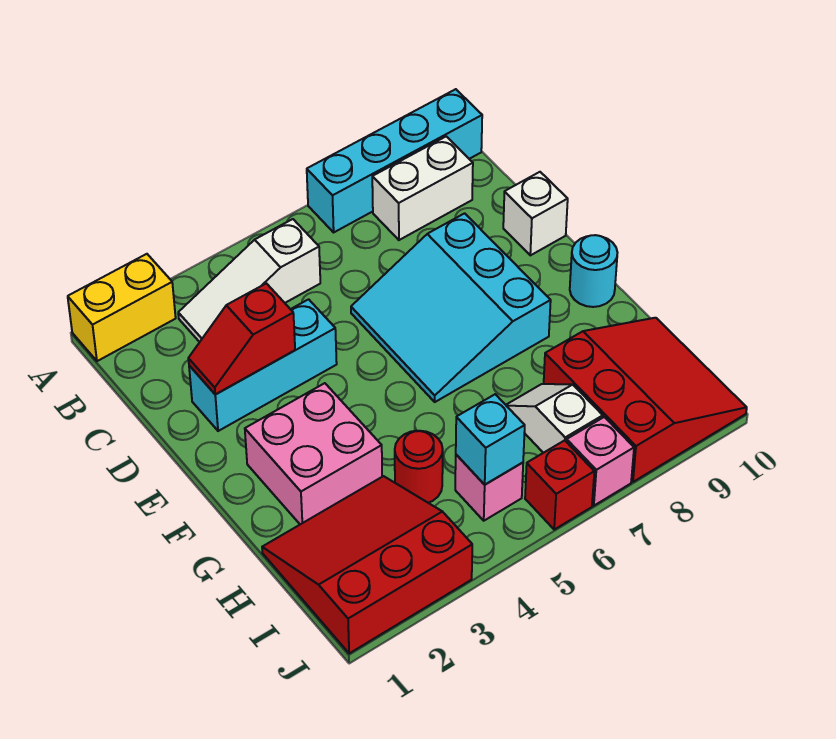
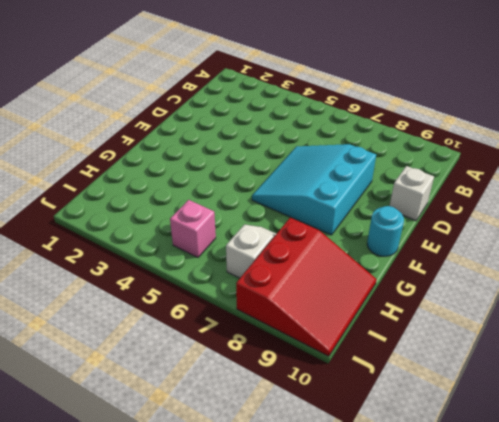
none -> yellow 1x2 brick [68,254,176,361]
none -> cyan 1x4 brick [307,89,482,232]
none -> white 1x3 slope [178,219,320,342]

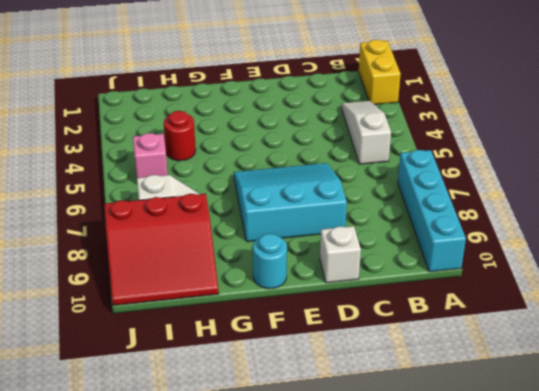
none -> white 1x2 brick [372,136,473,240]
none -> cyan 1x3 brick [189,299,337,431]
none -> pink 2x2 brick [245,383,382,524]

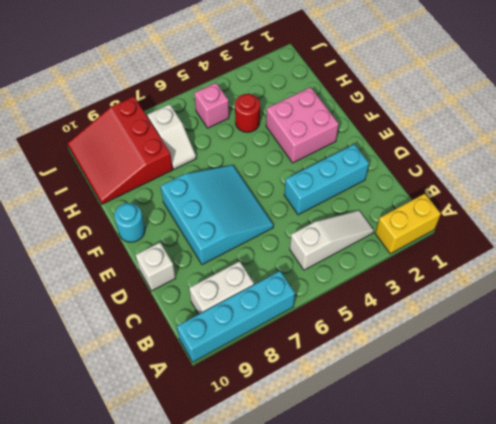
none -> red 3x3 slope [262,476,472,654]
none -> red 1x1 brick [525,440,594,529]
none -> pink 1x1 brick [567,417,634,506]

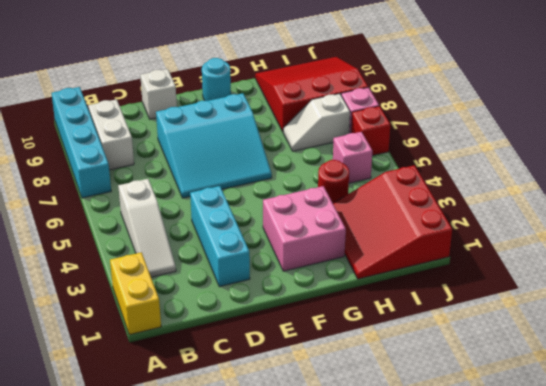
none -> red 1x2 slope [188,283,295,394]
none -> cyan 1x1 brick [456,394,525,485]

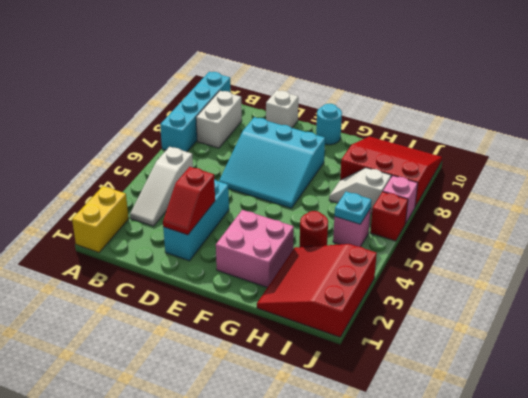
cyan 1x1 plate [335,192,371,224] -> cyan 1x1 brick [456,394,525,485]

